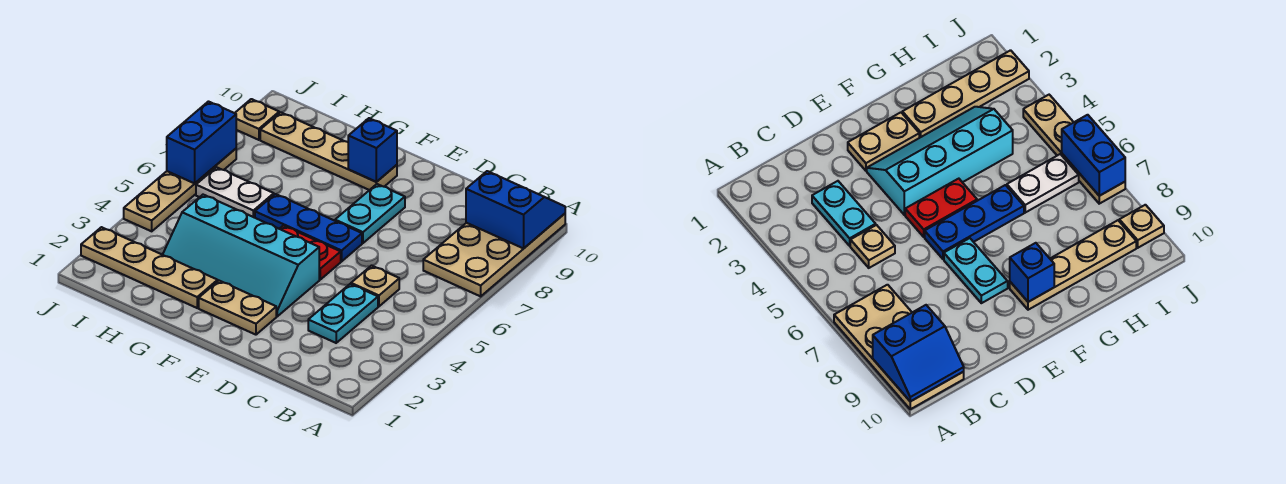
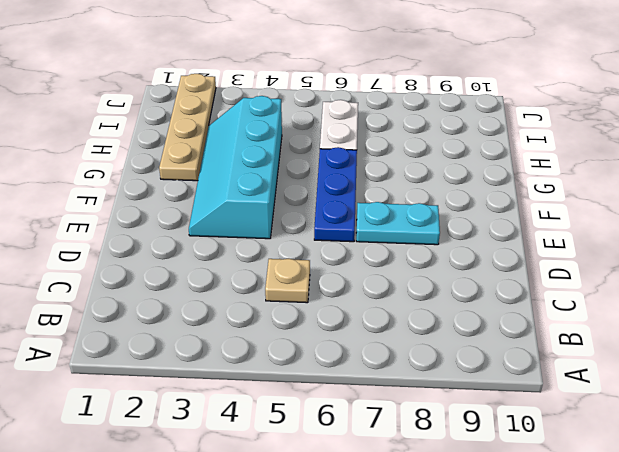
none -> tan 2x4 plate [423,214,565,296]
none -> cyan 1x2 plate [308,284,378,343]
none -> tan 1x2 plate [199,281,276,335]

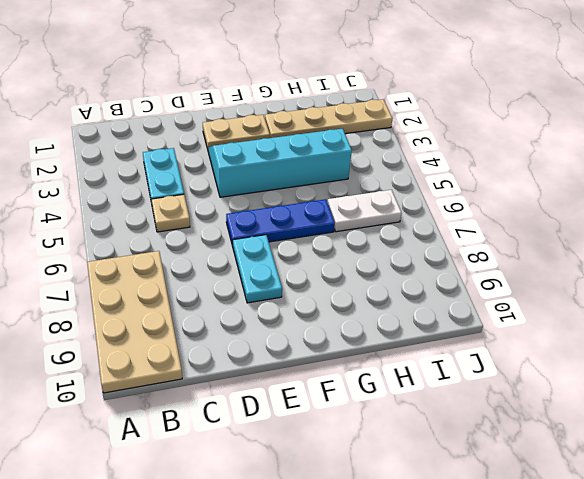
none -> red 1x2 plate [280,226,341,280]
none -> tan 1x4 plate [260,112,397,190]
none -> tan 1x4 plate [124,149,236,231]

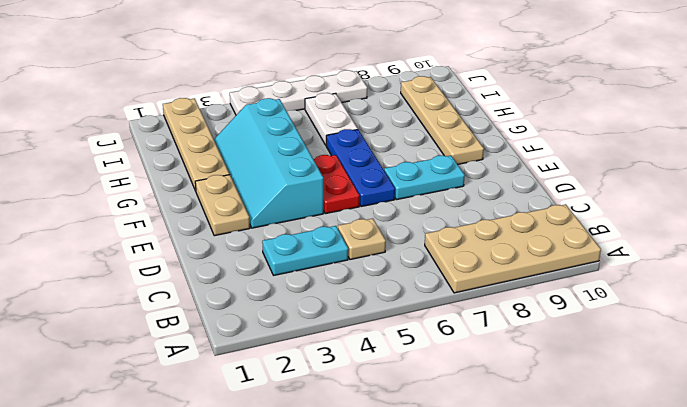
white 1x4 plate [230,70,367,115] -> tan 1x4 plate [124,149,236,231]
none -> tan 1x1 plate [235,99,279,140]
none -> blue 2x2 slope [466,171,565,248]
none -> blue 1x1 brick [348,118,397,182]

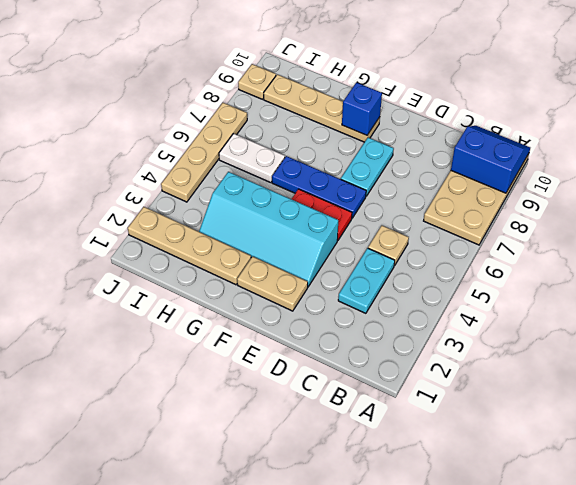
none -> blue 1x2 brick [167,102,236,183]

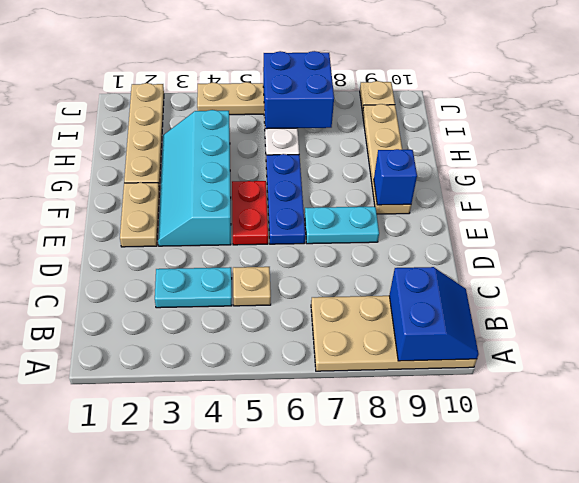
blue 2x2 brick [263,51,334,129] -> blue 1x2 brick [167,102,236,183]

